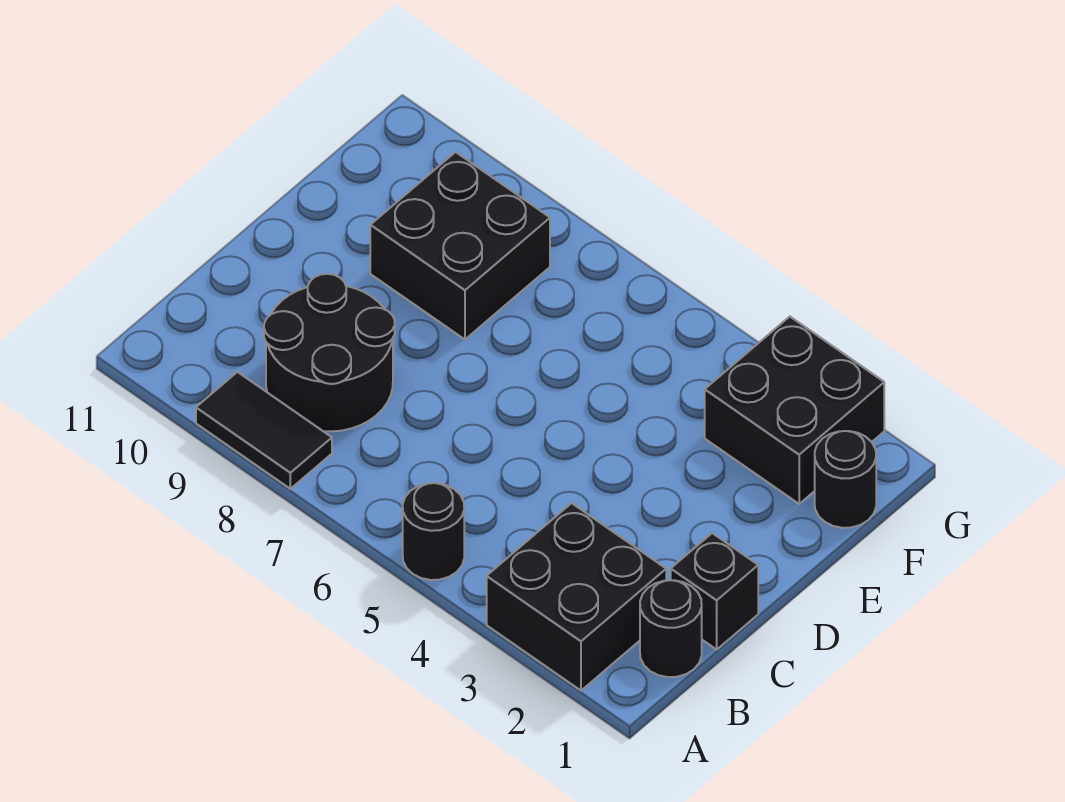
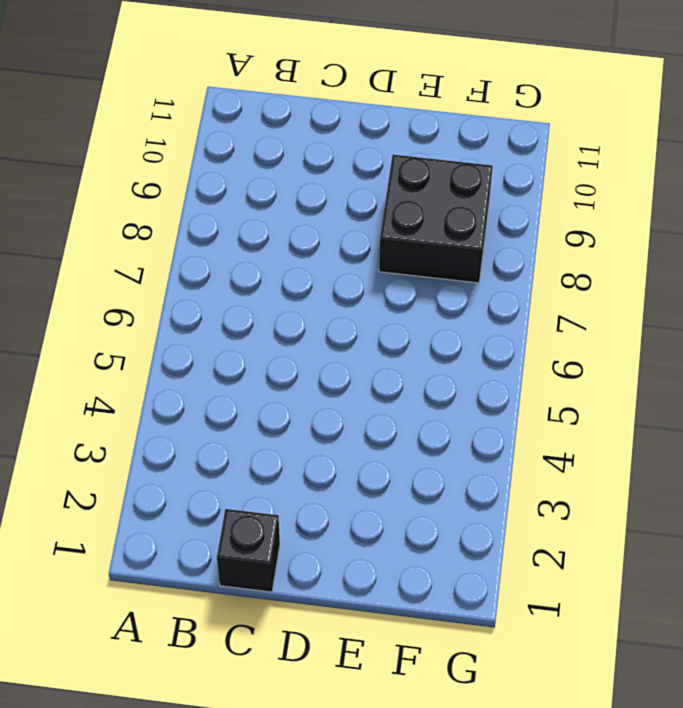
none -> black 2x2 brick [487,503,666,690]
none -> black 1x1 round brick [403,483,464,580]

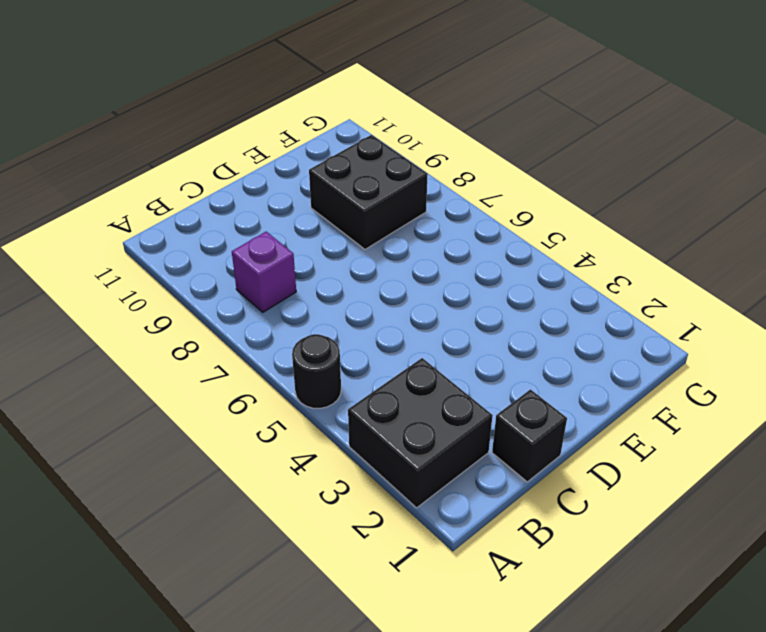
purple 1x1 brick [232,232,296,312] -> black 2x2 round brick [264,274,395,431]
none -> black 1x2 tile [196,372,332,489]
none -> black 1x1 round brick [640,580,702,677]

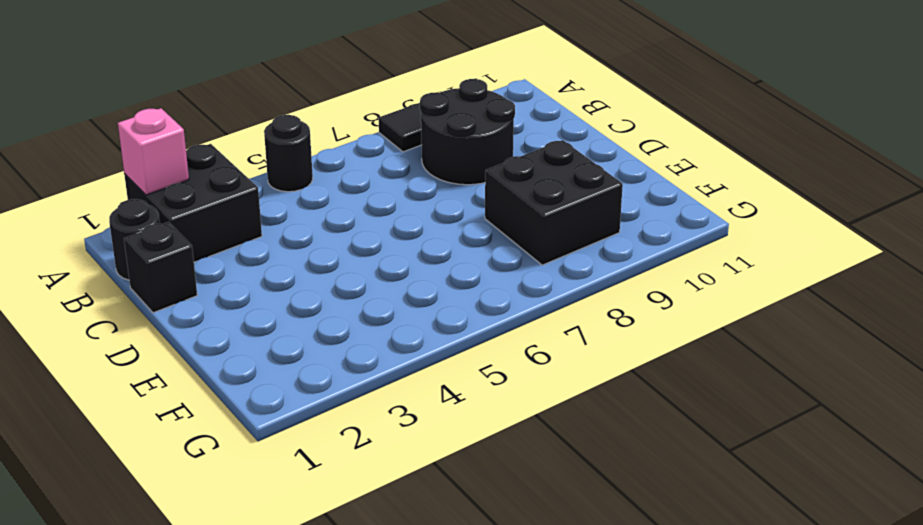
pink 1x1 brick [118,108,189,195] -> none
none -> black 1x1 round brick [815,431,876,528]
none -> black 2x2 brick [705,317,884,504]

